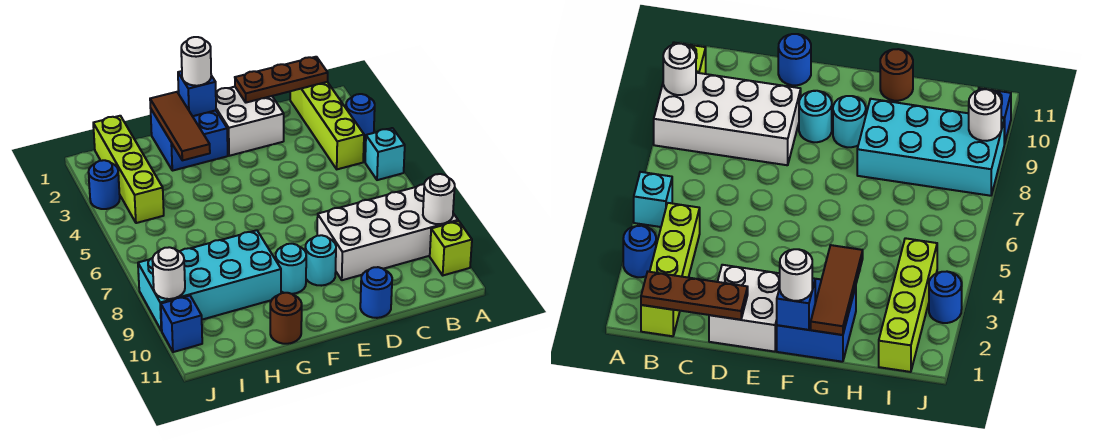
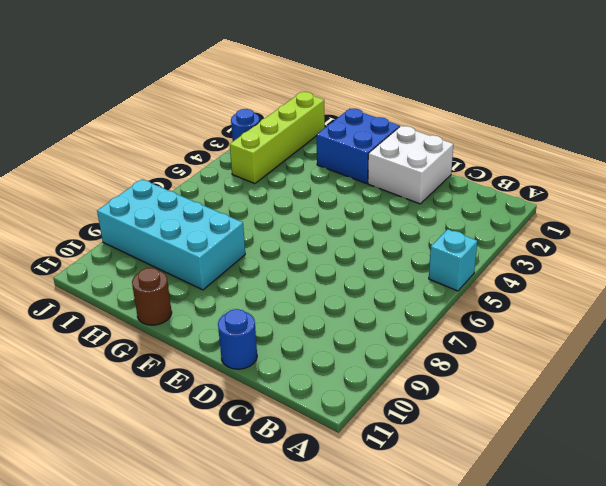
none -> blue 1x1 round brick [346,94,375,141]
none -> white 2x4 brick [317,184,458,280]
none -> lime 1x1 brick [430,221,472,275]

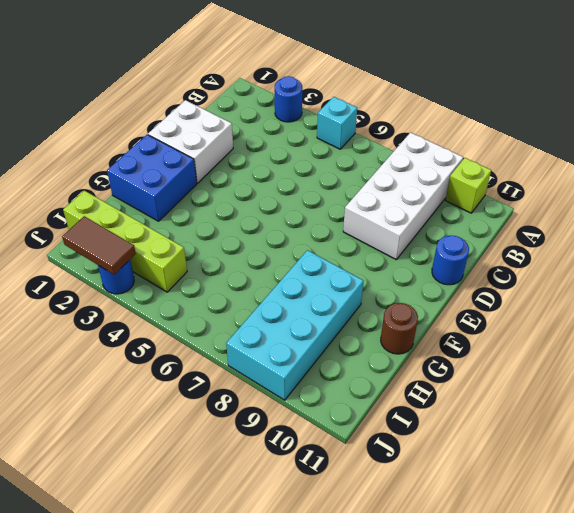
brown 1x2 tile [62,216,136,275] -> none
none -> lime 1x4 brick [290,82,364,169]
none -> cyan 1x1 round brick [305,235,336,286]
none -> cyan 1x1 round brick [276,244,306,294]

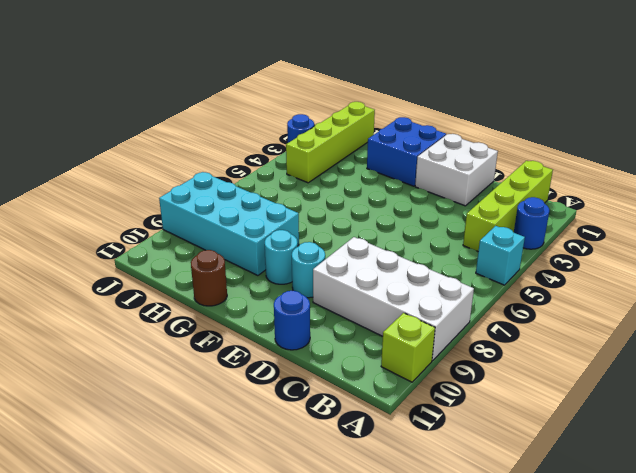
none -> blue 1x1 brick [161,296,202,352]
none -> white 1x1 round brick [423,174,455,224]
none -> brown 1x3 plate [235,57,328,103]

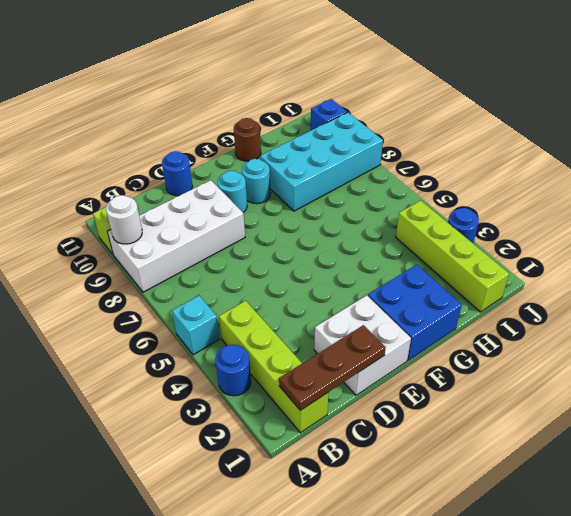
none -> blue 1x1 brick [178,71,216,116]
none -> brown 1x3 tile [150,92,210,160]
none -> white 1x1 round brick [152,247,185,299]

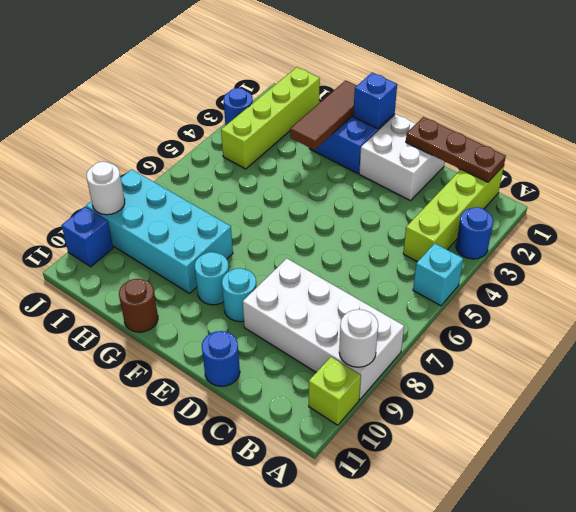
none -> white 1x1 round brick [181,37,211,86]

